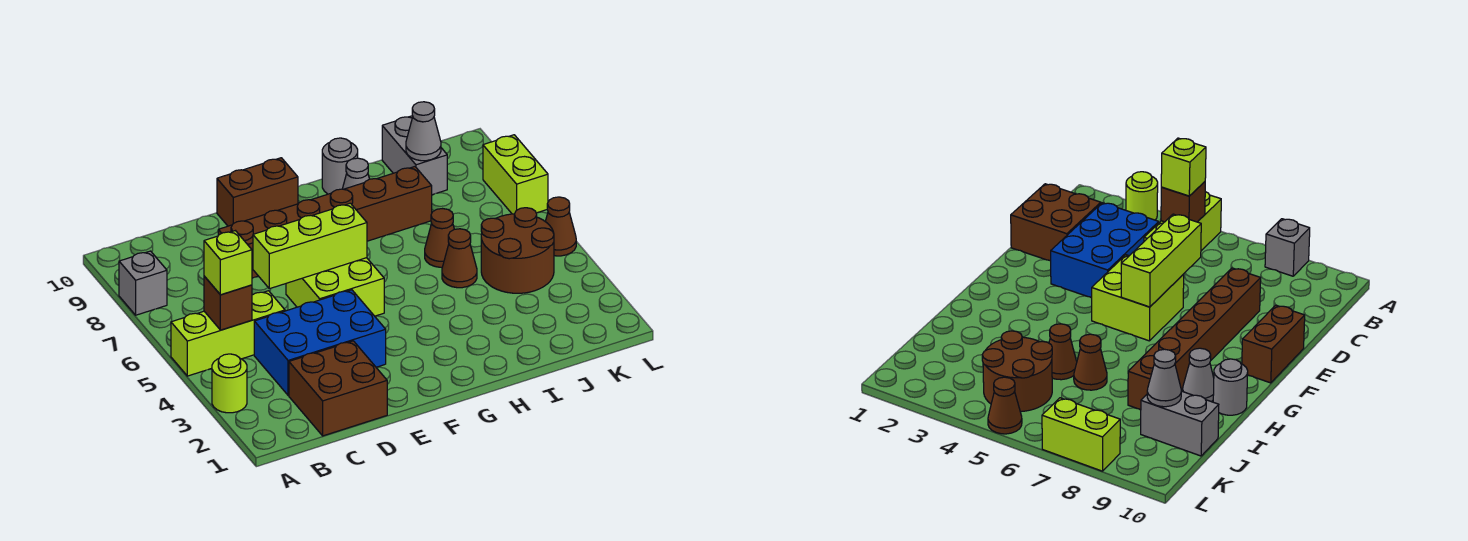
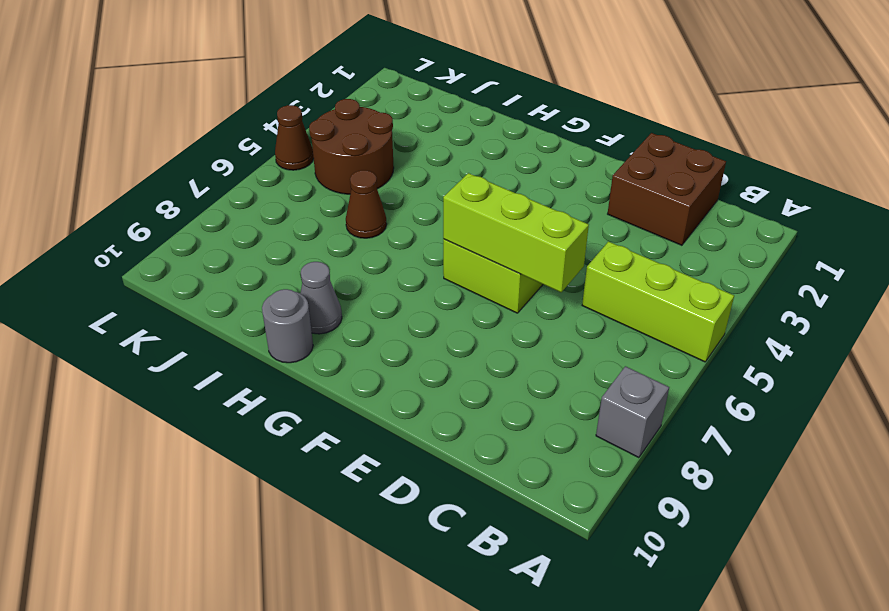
none -> lime 1x1 round brick [212,354,247,413]
none -> blue 2x3 brick [254,290,386,395]
none -> brown 1x6 brick [218,167,432,278]

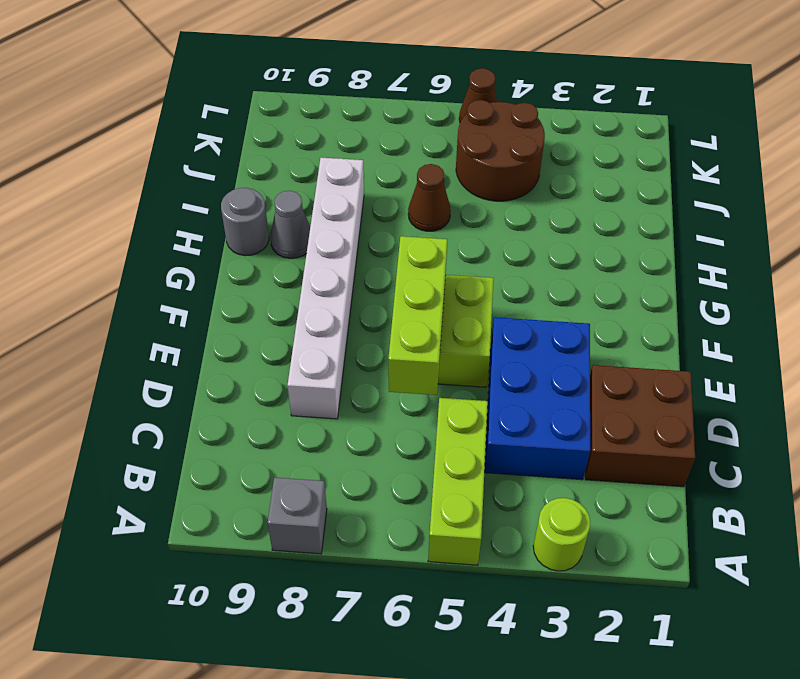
white 1x6 brick [288,158,364,419] -> brown 1x6 brick [218,167,432,278]
none -> brown 1x2 brick [217,158,298,226]
none -> brown 1x1 cone [442,229,477,288]
none -> grey 1x2 brick [382,116,447,195]

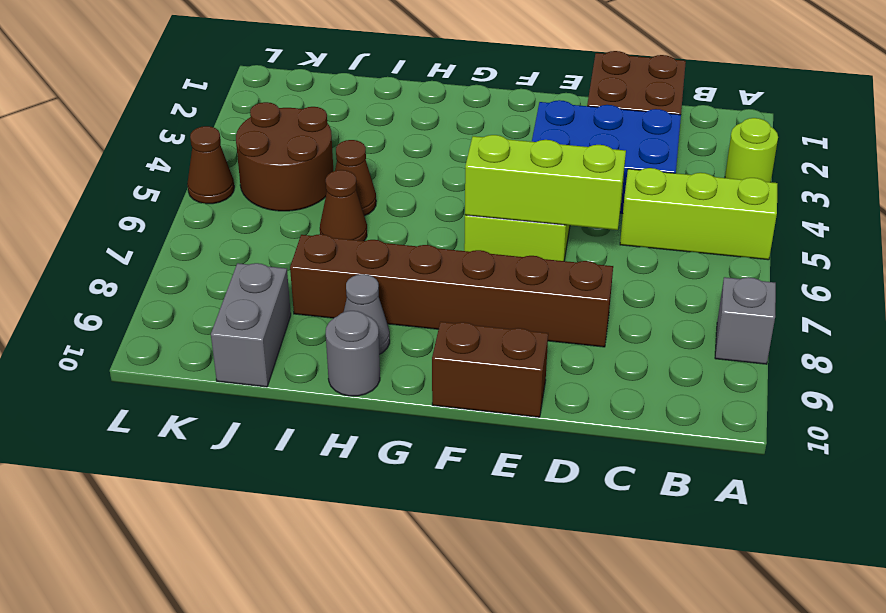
none -> lime 1x2 brick [483,135,548,214]
none -> brown 1x1 brick [204,276,252,330]
none -> grey 1x1 cone [406,102,441,161]

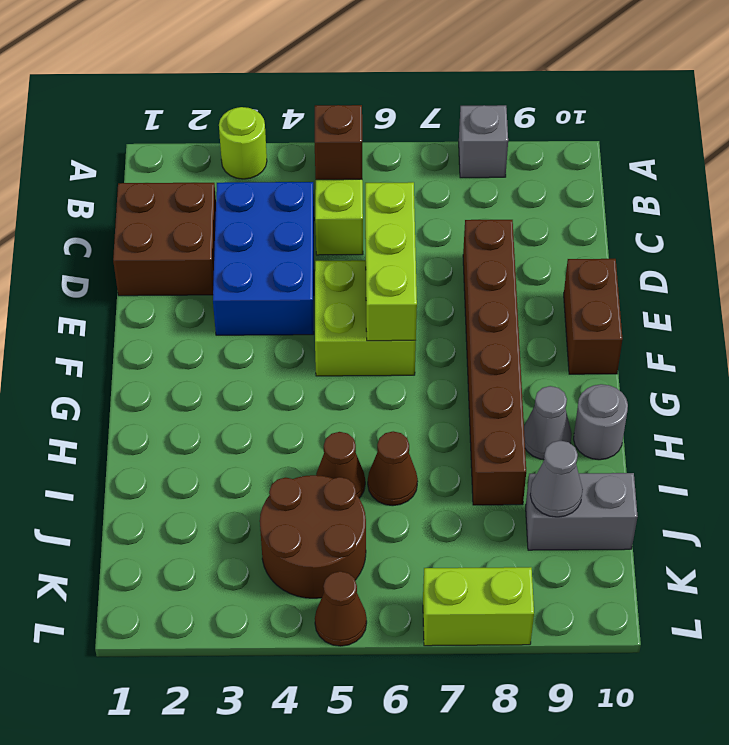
none -> lime 1x1 brick [204,231,252,295]

